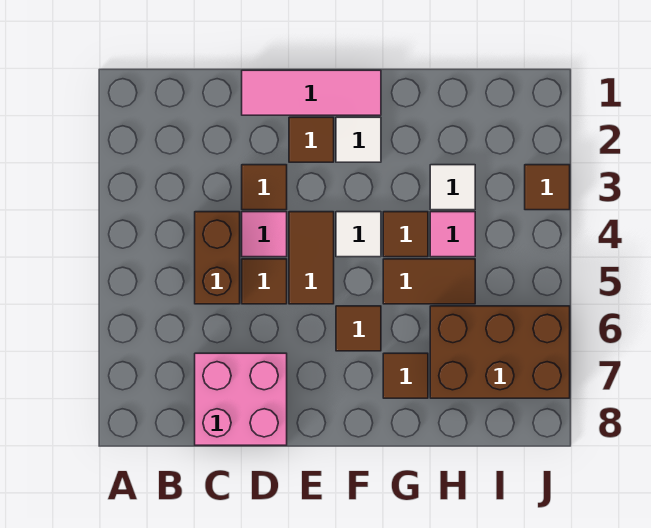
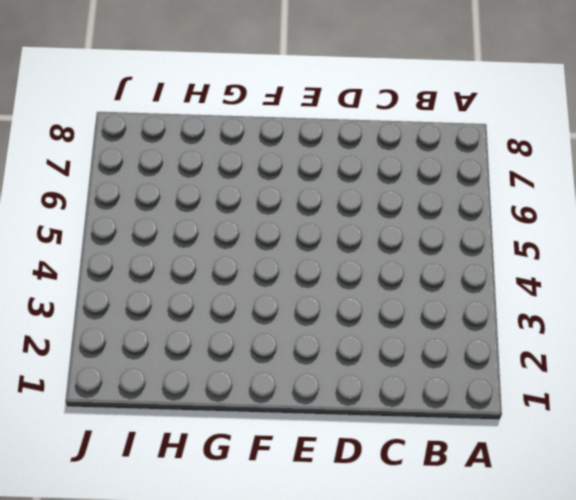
none -> brown 1x2 brick [195,212,240,304]
none -> pink 2x2 brick [195,353,287,445]
none -> pink 1x3 tile [242,70,381,115]

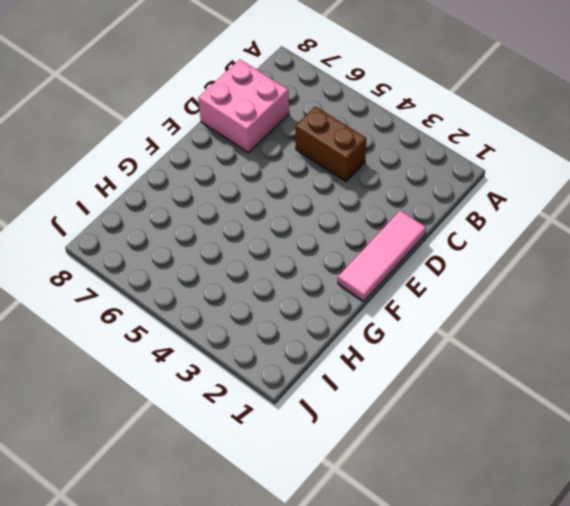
none -> brown 1x1 tile [242,165,287,210]
none -> pink 1x1 tile [242,212,287,257]
none -> brown 1x1 tile [242,259,287,304]

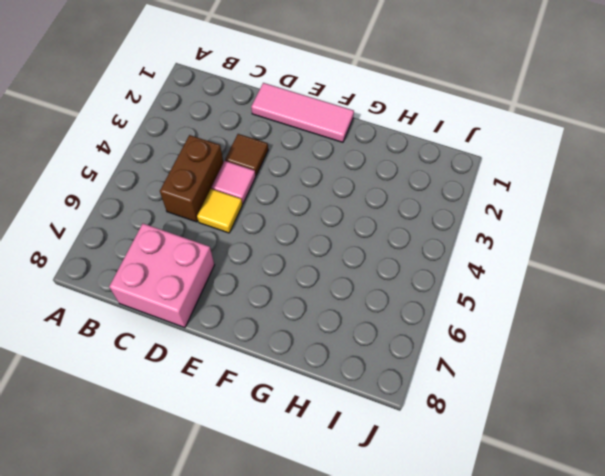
yellow 1x1 tile [197,189,242,233] -> brown 1x1 tile [242,259,287,304]
none -> brown 1x1 tile [289,117,334,162]
none -> brown 1x2 tile [289,212,334,304]
none -> white 1x1 tile [336,117,381,162]

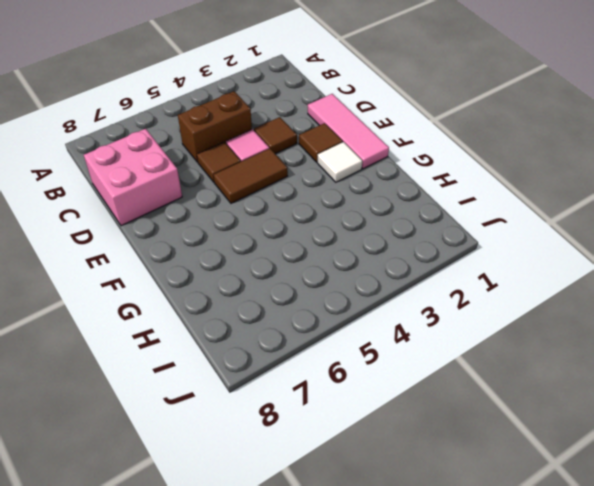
none -> white 1x1 tile [336,212,381,257]
none -> brown 1x1 tile [336,306,381,351]
none -> brown 1x1 tile [383,212,428,257]

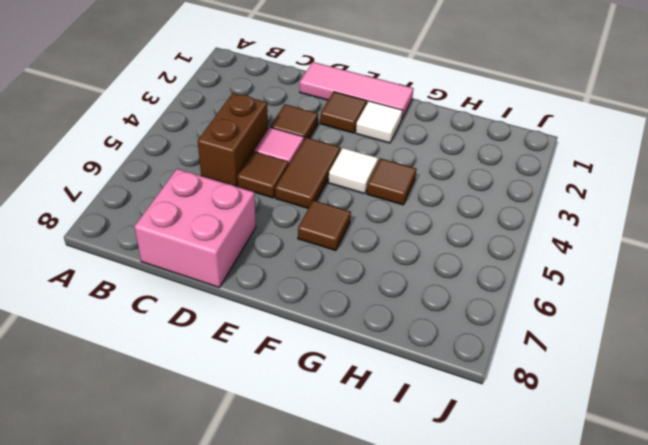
none -> brown 1x2 tile [383,259,475,304]
none -> brown 1x1 tile [383,353,428,398]
none -> white 1x1 tile [430,165,475,210]

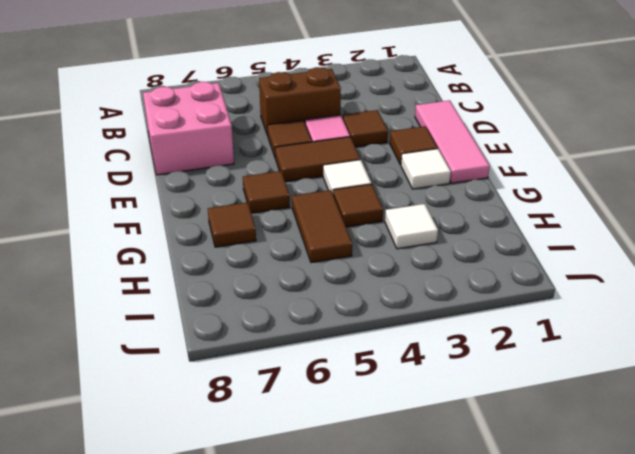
none -> pink 1x1 tile [430,212,475,257]
none -> brown 2x3 brick [430,306,570,398]
none -> brown 1x1 tile [525,165,570,210]

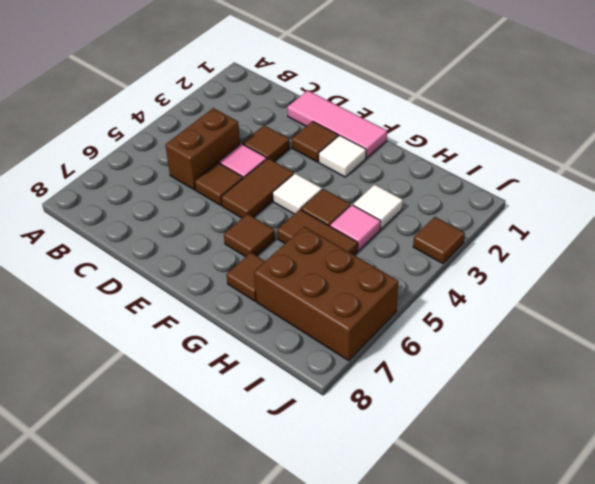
none -> pink 2x2 brick [195,353,287,445]

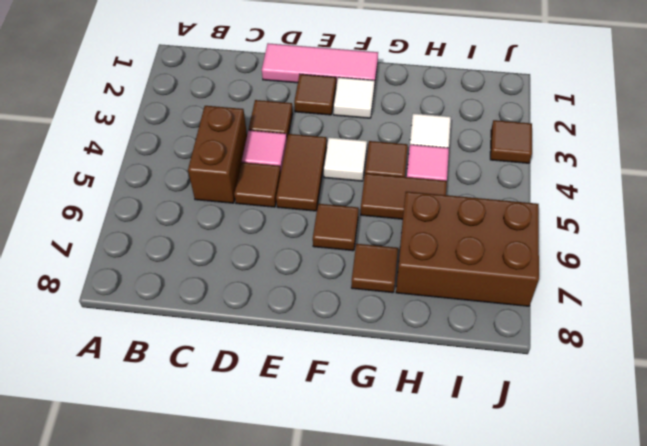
none -> pink 2x2 brick [195,353,287,445]

